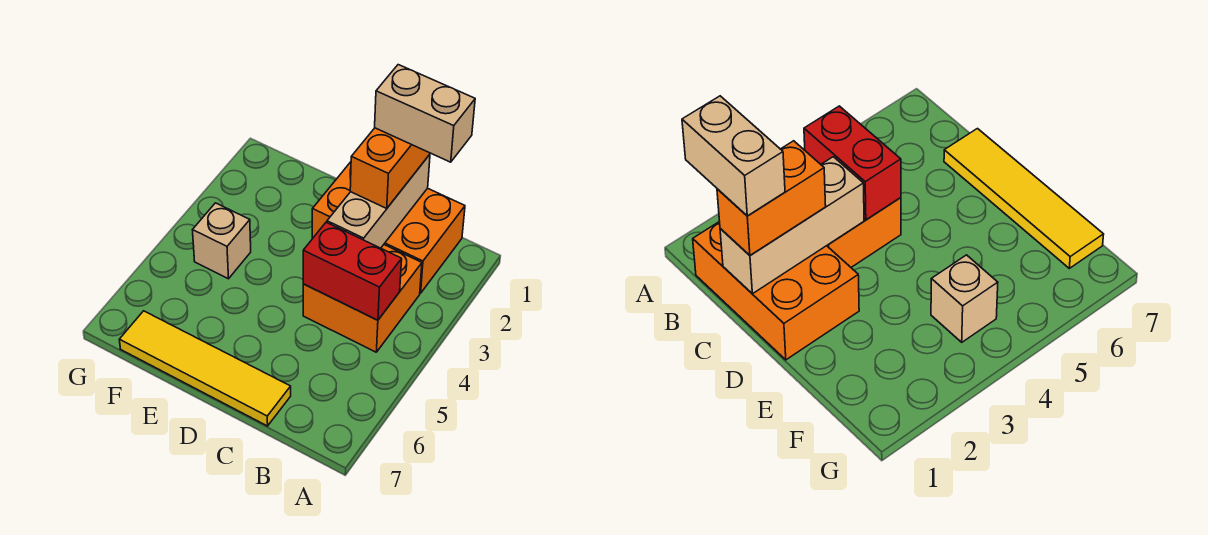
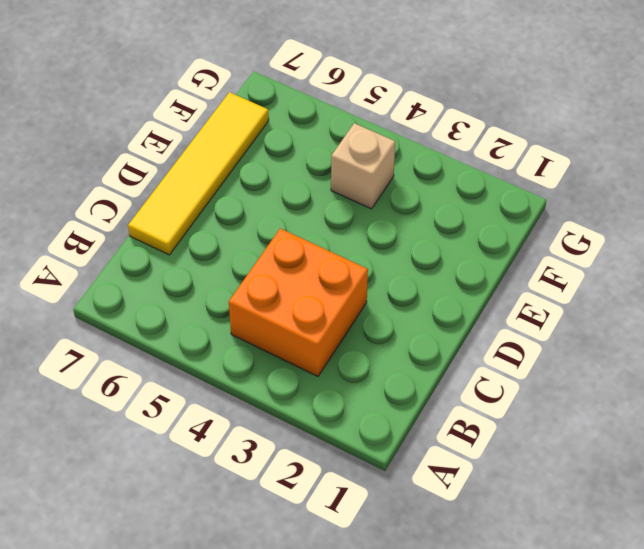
none -> orange 2x3 brick [312,162,465,293]
none -> red 1x2 brick [303,222,402,320]

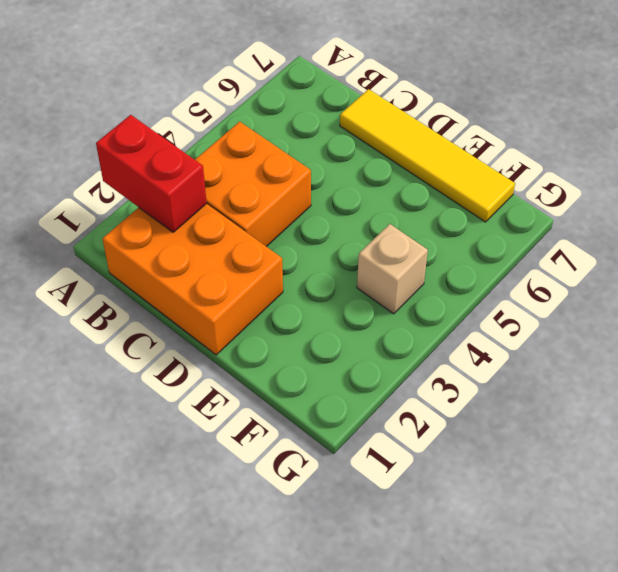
red 1x2 brick [96,115,207,232] -> red 1x2 brick moved to [303,222,402,320]
none -> tan 1x3 brick [327,155,430,248]
none -> orange 1x2 brick [350,128,430,208]

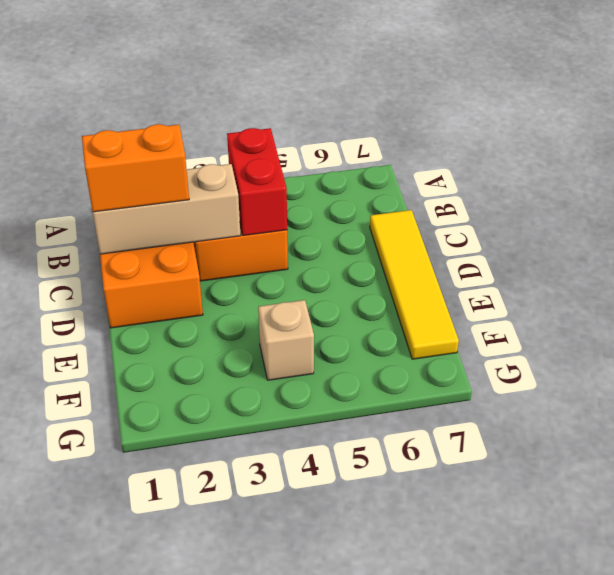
none -> tan 1x2 brick [375,65,475,162]

